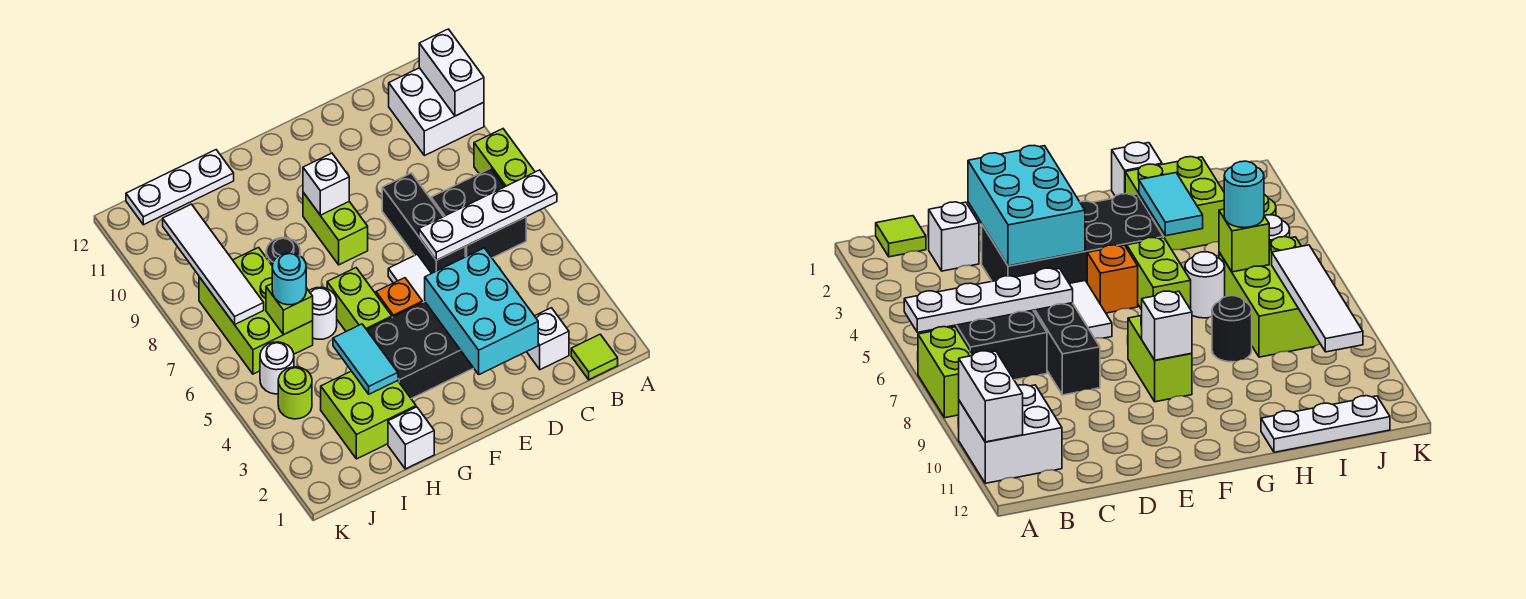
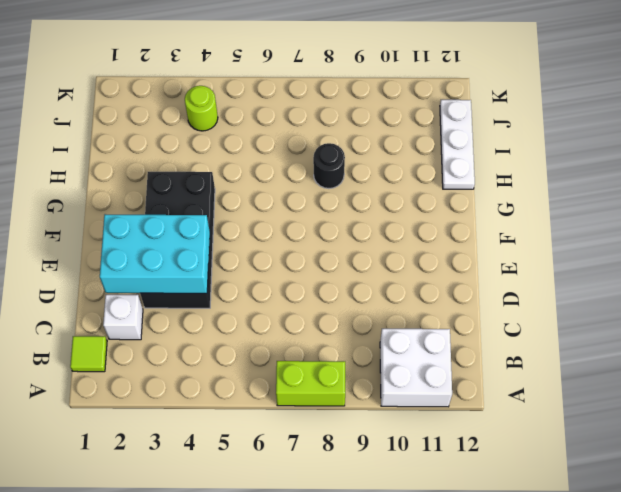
none -> black 2x2 brick [431,168,526,258]
none -> black 1x3 brick [382,173,465,273]
none -> white 1x2 tile [388,254,431,303]

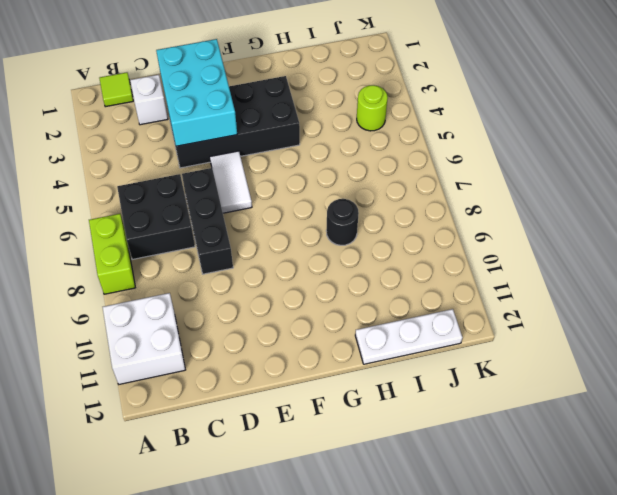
none -> orange 1x1 brick [376,278,422,317]
none -> lime 1x2 brick [303,192,368,265]
none -> lime 1x2 brick [327,268,392,331]

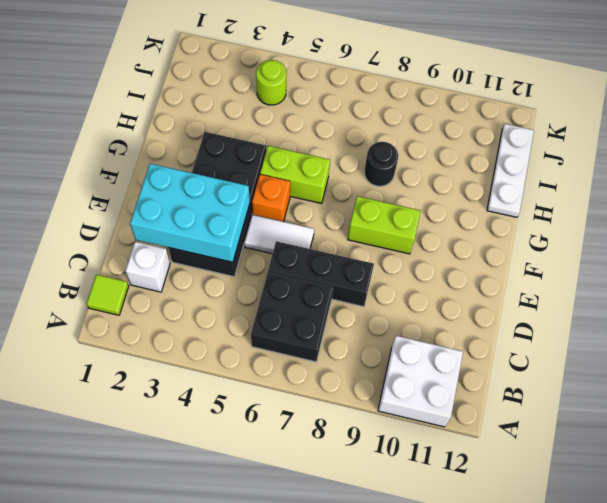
none -> lime 1x2 brick [474,129,535,187]
none -> white 1x1 brick [388,407,434,469]
none -> lime 2x2 brick [321,371,416,459]

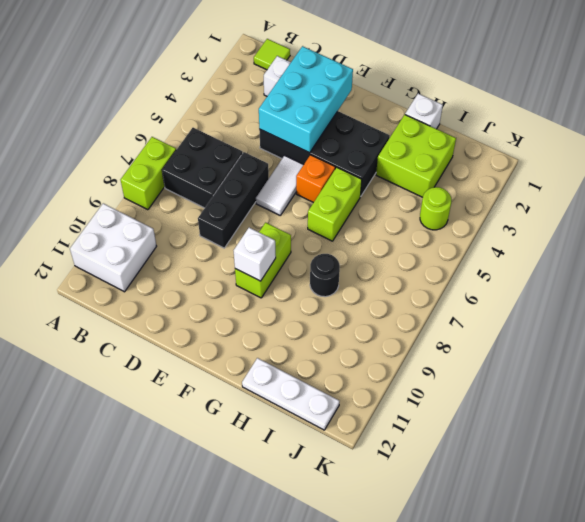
none -> white 1x1 round brick [309,287,337,339]
none -> lime 2x3 brick [199,248,313,374]
none -> white 1x1 round brick [260,342,294,394]

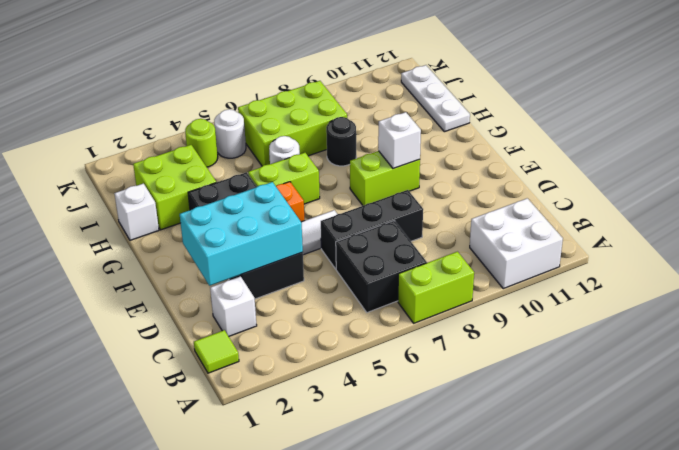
none -> white 1x4 plate [419,170,557,260]
none -> white 1x2 brick [419,29,484,116]
none -> cyan 1x2 tile [333,324,398,394]

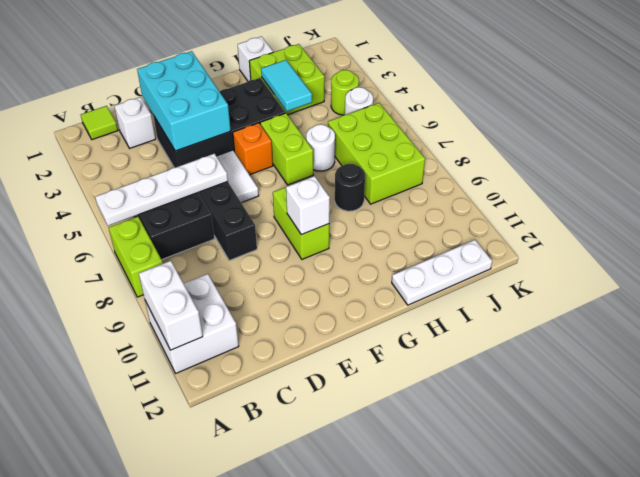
none -> lime 1x1 brick [266,284,313,335]
none -> white 1x4 tile [163,204,264,324]
none -> cyan 1x1 round brick [272,253,306,305]

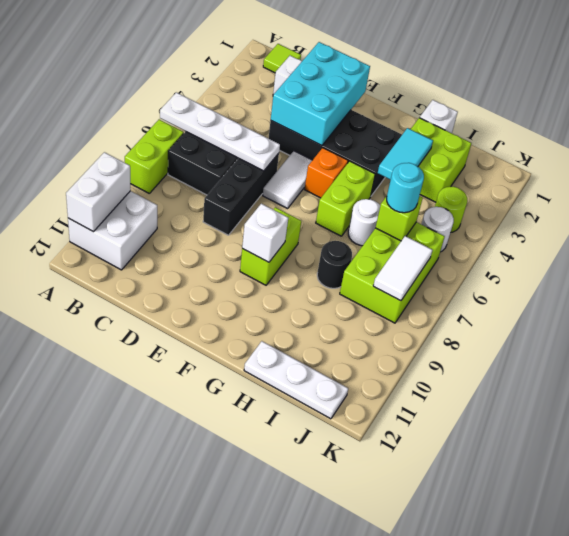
white 1x2 tile [373,236,432,301] -> white 1x4 tile [163,204,264,324]

